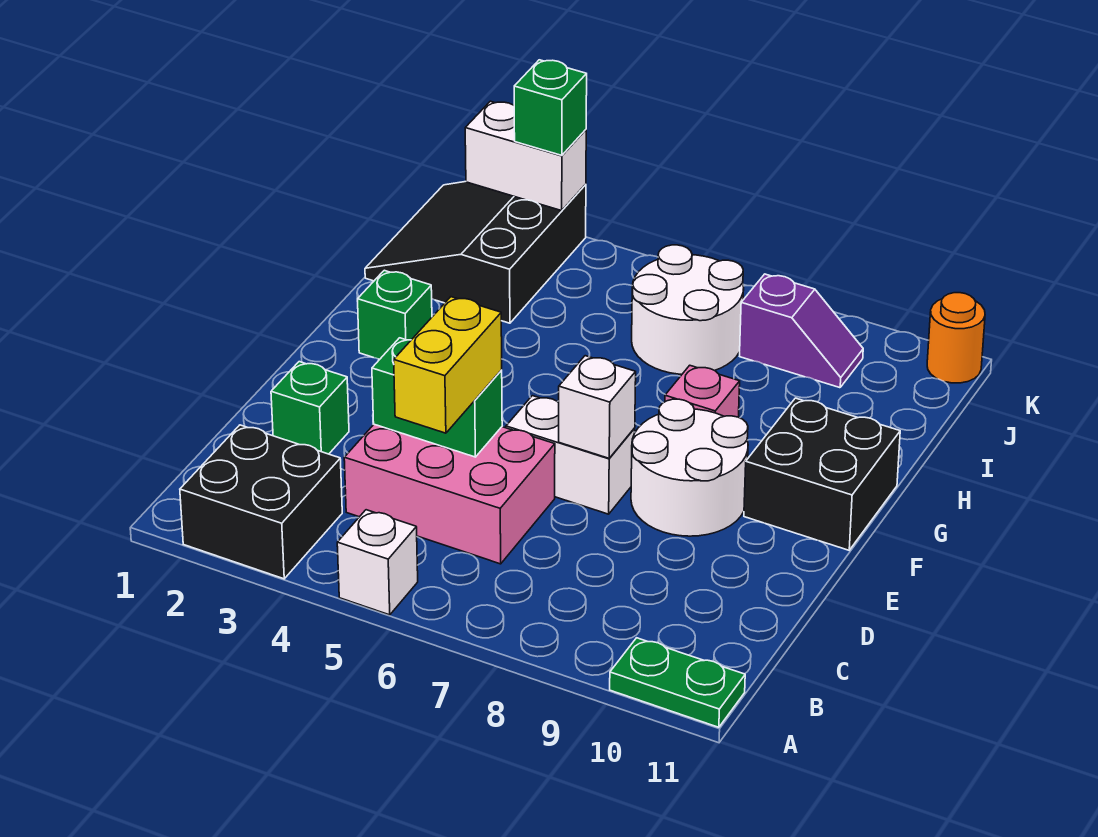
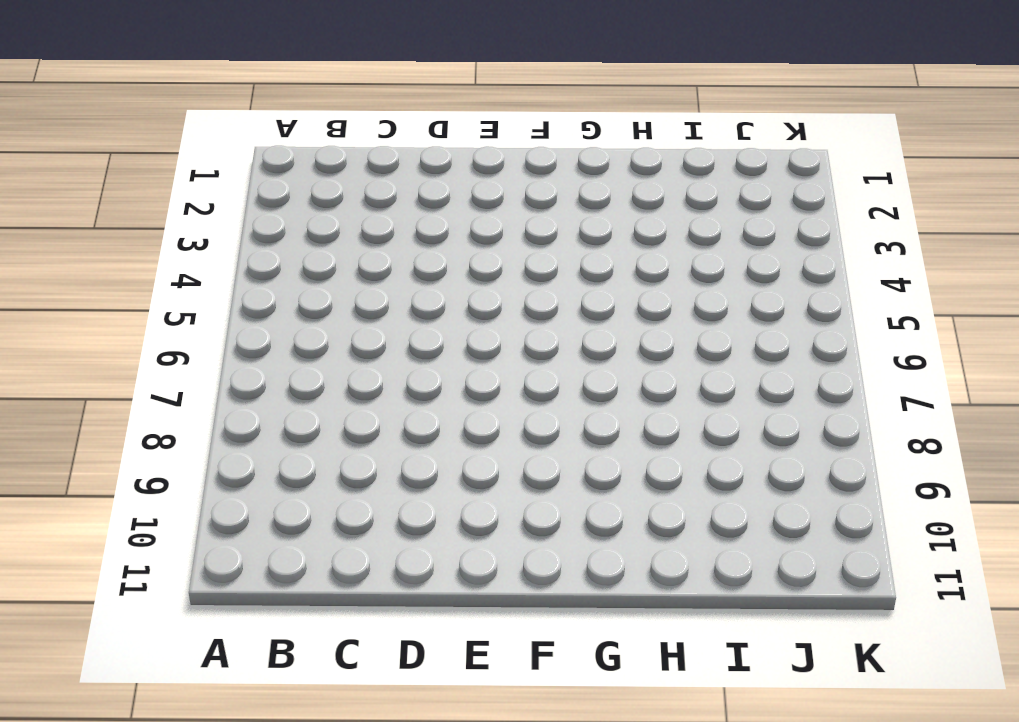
none -> black 2x2 brick [180,425,342,579]
none -> white 1x1 brick [337,510,418,615]
none -> green 1x2 plate [610,638,745,727]

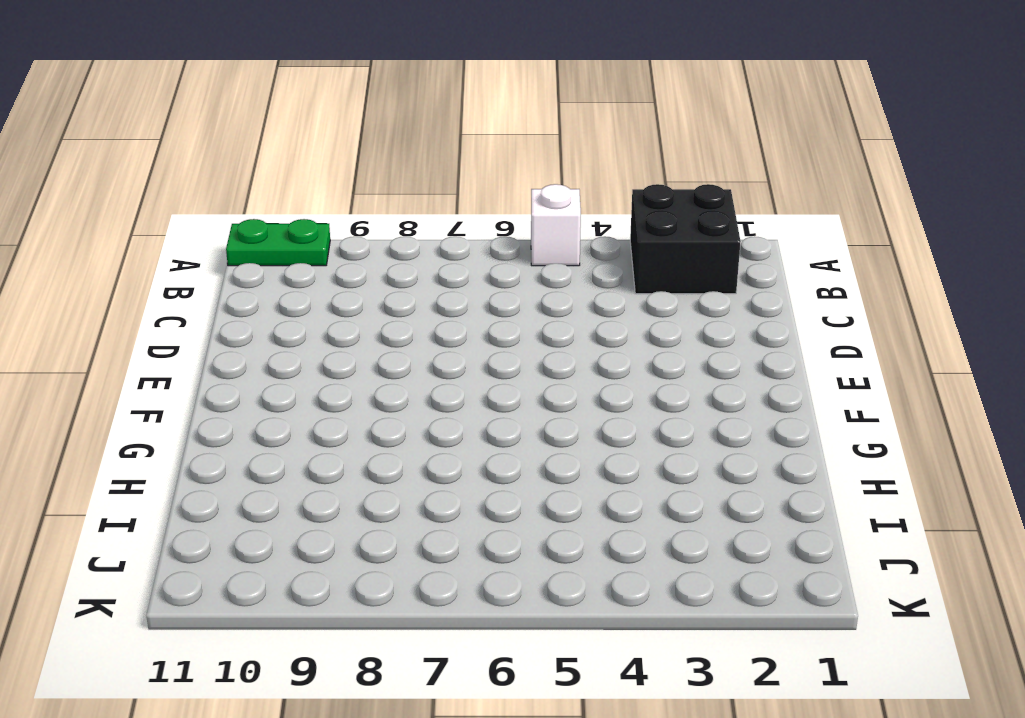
none -> pink 2x3 brick [344,424,555,564]
none -> green 1x1 brick [271,362,349,454]
none -> white 1x2 brick [506,396,635,514]

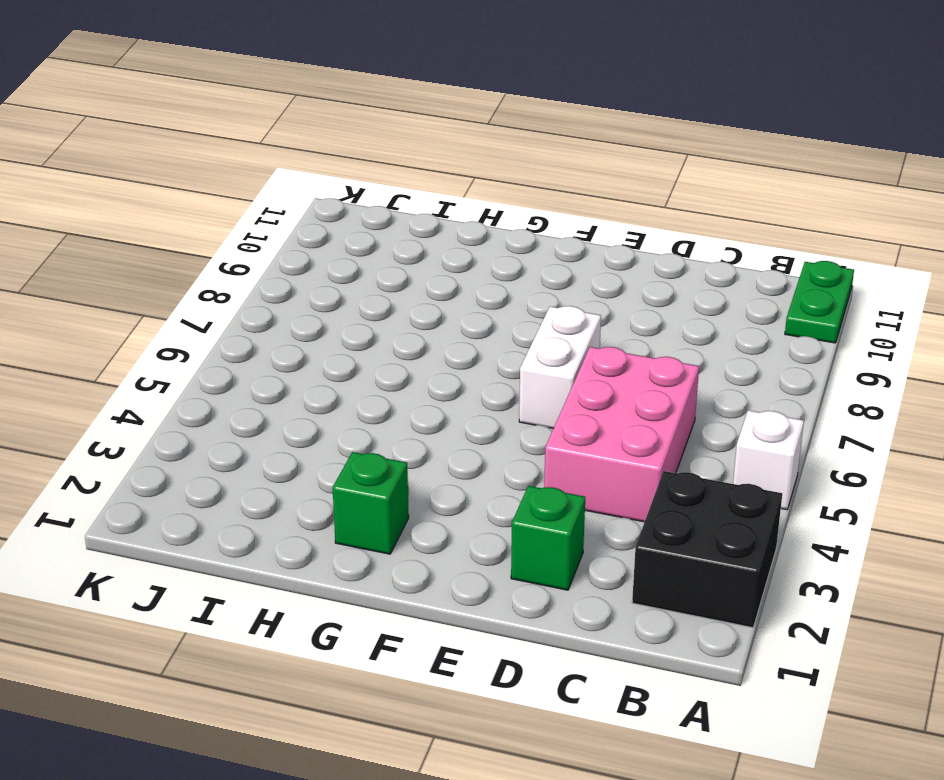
none -> white 2x2 round brick [631,399,748,536]
none -> black 2x2 brick [744,398,900,550]
none -> pink 1x1 brick [665,365,740,417]

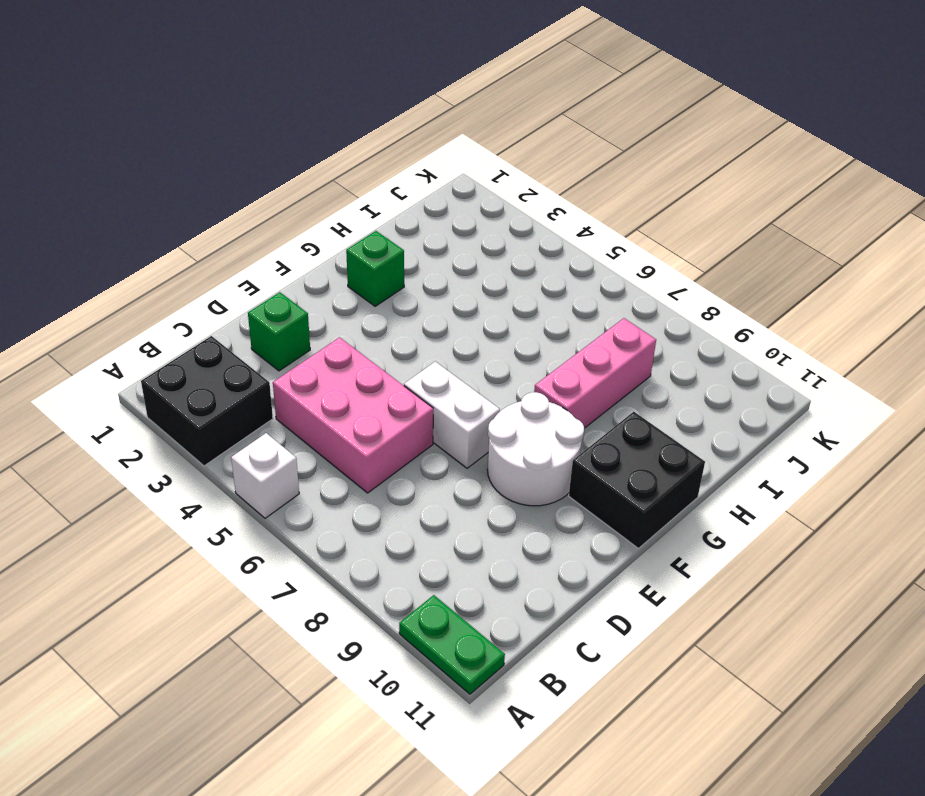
pink 1x3 brick [534,318,656,428] -> pink 1x1 brick [665,365,740,417]
none -> black 3x3 slope [365,182,586,323]
none -> white 2x2 round brick [632,245,744,374]
none -> purple 1x2 slope [740,274,863,388]

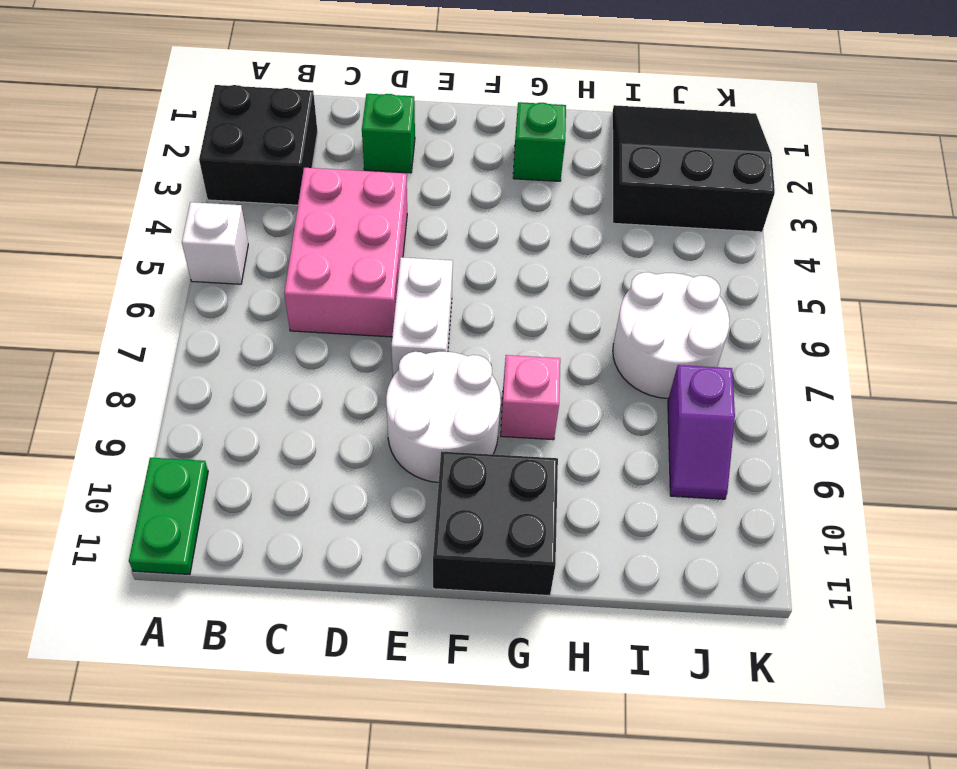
none -> orange 1x1 round brick [927,293,985,383]
none -> green 1x2 brick [372,338,502,457]
none -> white 1x1 brick [559,356,636,458]

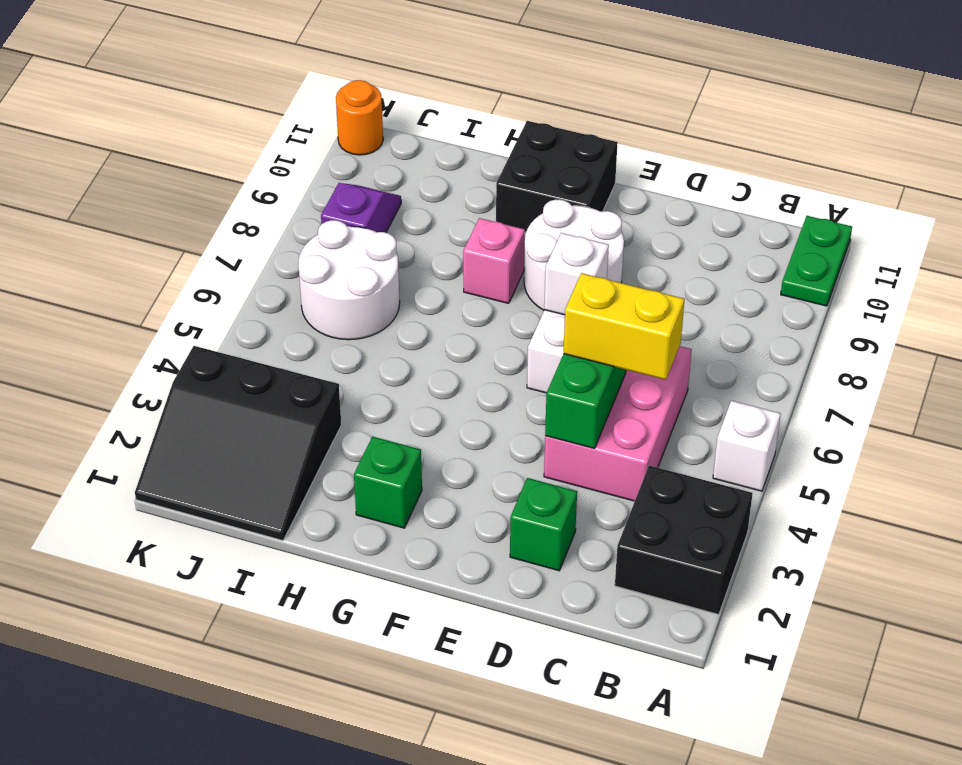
none -> white 1x2 brick [465,101,586,211]
none -> green 1x1 brick [514,60,587,155]

